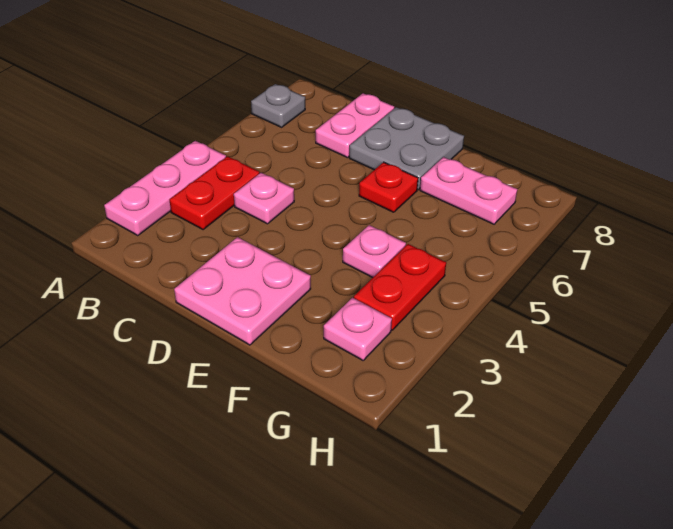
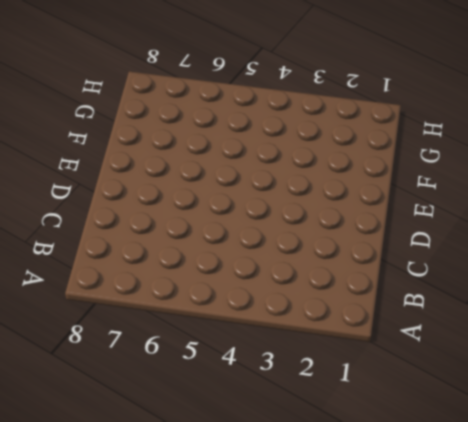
none -> pink 1x3 plate [104,141,226,235]
none -> grey 1x1 plate [251,84,305,127]
none -> red 1x2 plate [170,156,259,230]

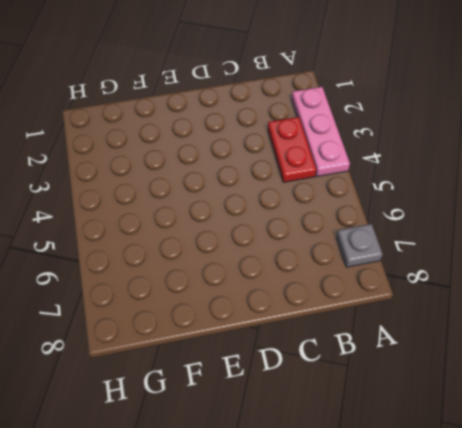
none -> pink 1x1 plate [234,173,294,224]
none -> pink 1x2 plate [316,93,394,158]
none -> pink 2x2 plate [174,237,311,345]

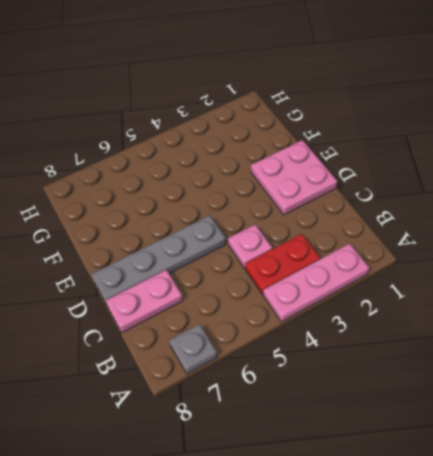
grey 1x4 plate [91,215,226,302] -> grey 2x2 plate [349,107,464,190]
none -> red 1x1 plate [359,162,418,212]
none -> pink 1x1 plate [343,225,406,278]
none -> pink 1x2 plate [420,157,517,224]

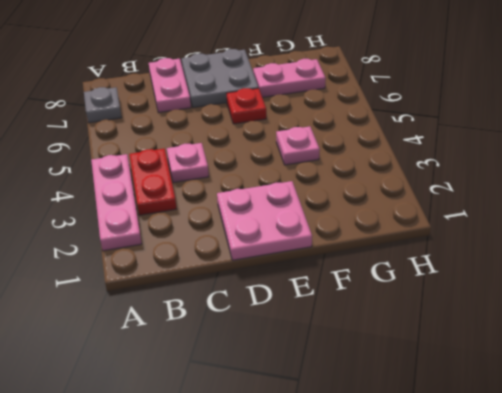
none -> pink 1x1 plate [324,298,392,360]
none -> red 1x2 plate [354,244,446,330]

